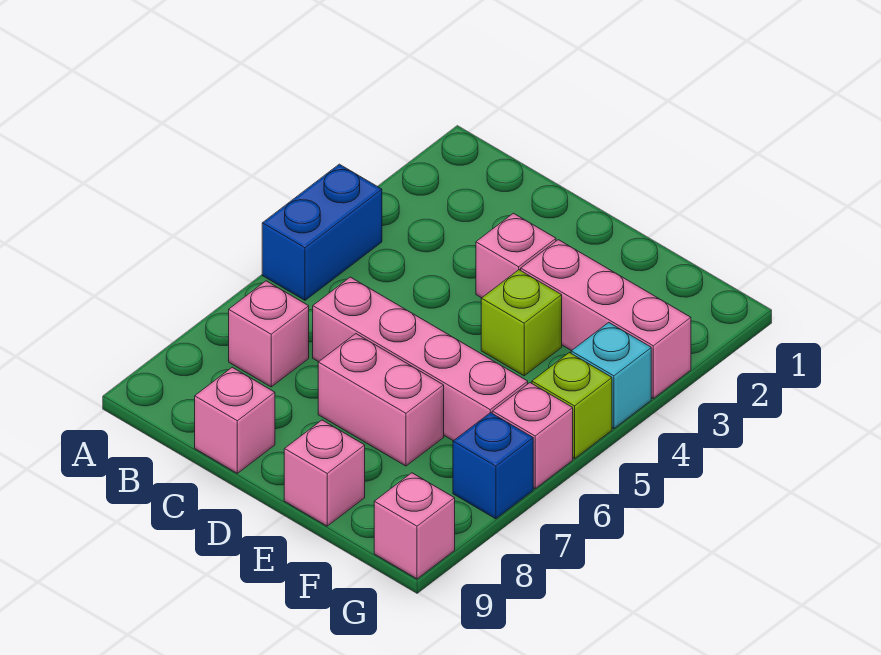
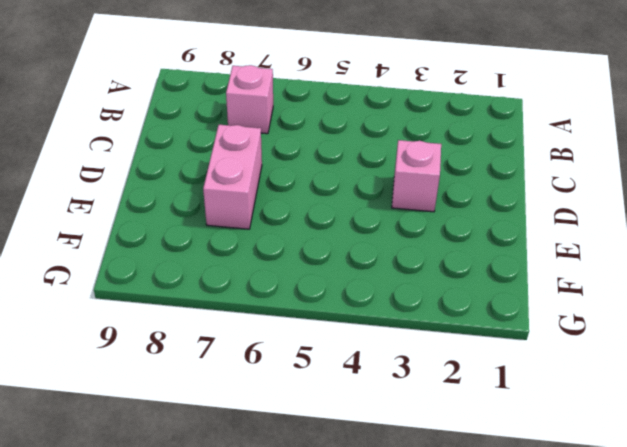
none -> blue 1x2 brick [262,164,382,300]
none -> pink 1x4 brick [313,277,528,441]
none -> pink 1x1 brick [195,367,275,473]

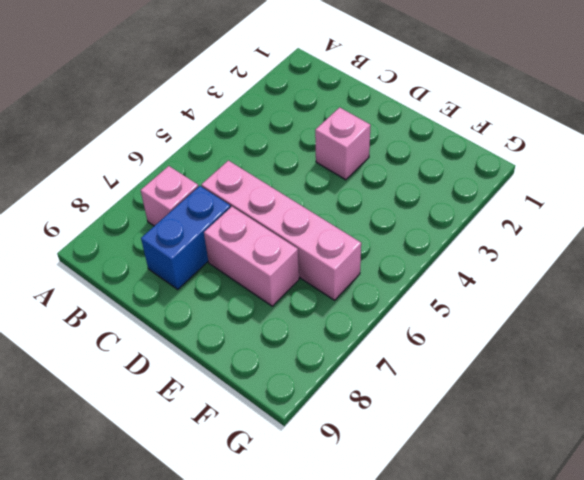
blue 1x2 brick [141,186,231,289] -> blue 1x2 brick moved to [262,164,382,300]
none -> pink 1x1 brick [195,367,275,473]
none -> pink 1x3 brick [521,240,691,398]
none -> lime 1x1 brick [481,270,562,376]

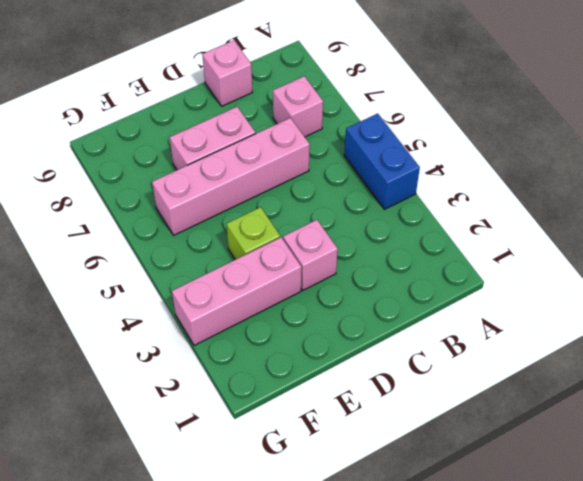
none -> pink 1x1 brick [284,420,365,526]
none -> cyan 1x1 brick [571,323,651,428]
none -> lime 1x1 brick [532,353,612,459]

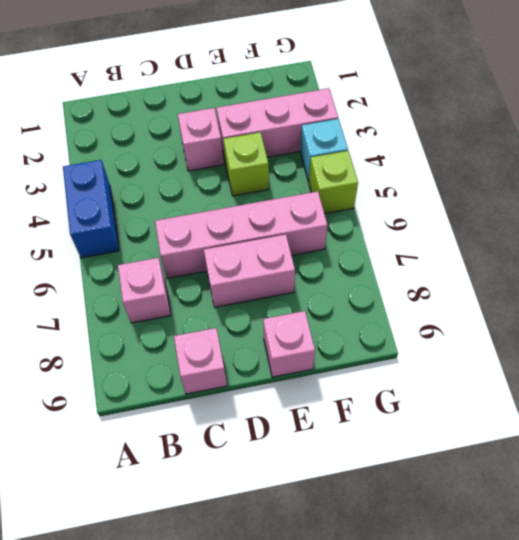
none -> pink 1x1 brick [492,383,573,489]
none -> blue 1x1 brick [453,413,533,519]
none -> pink 1x1 brick [374,473,455,579]

